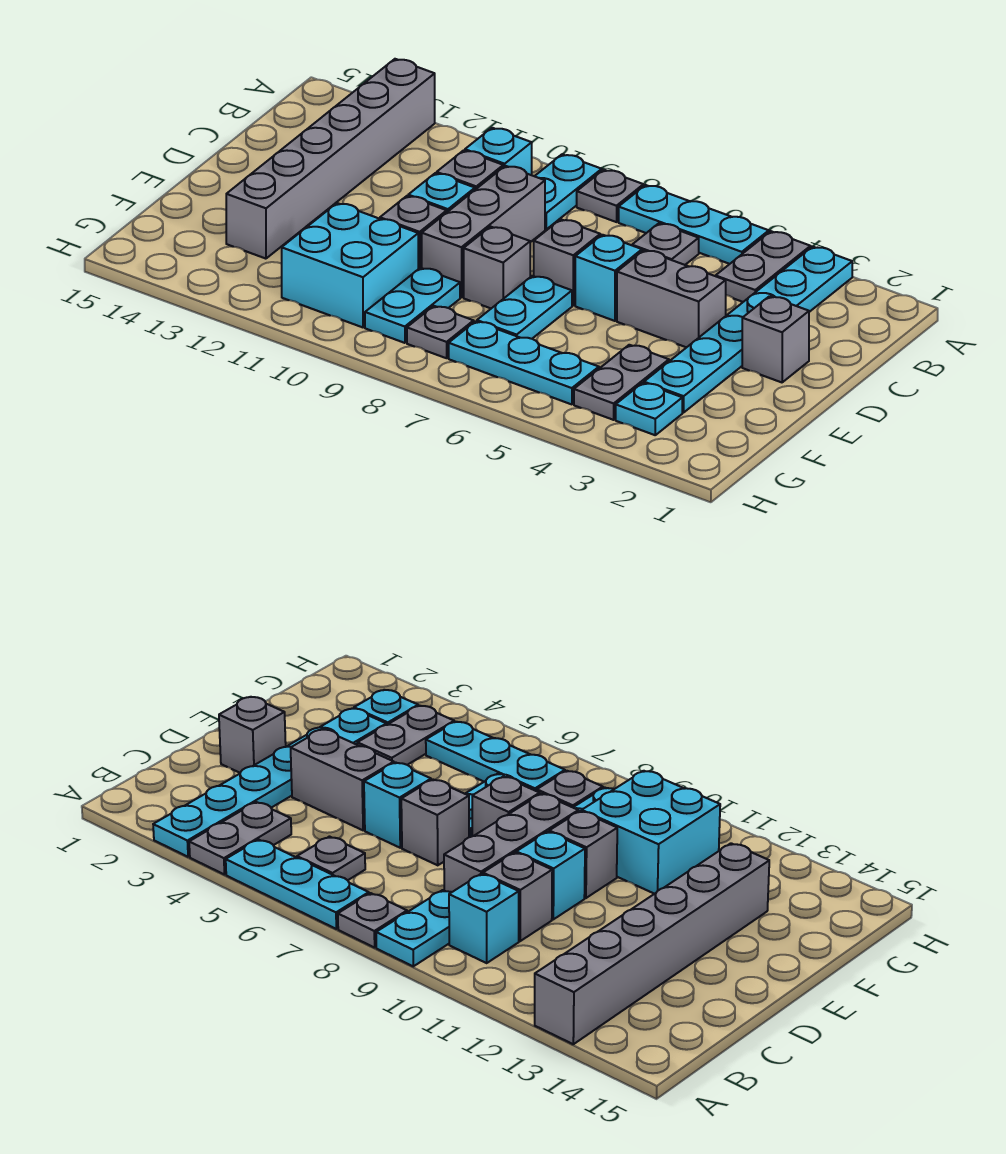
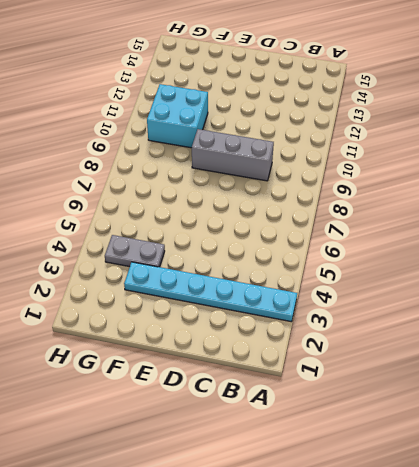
none -> grey 1x2 plate [716,231,811,302]
none -> cyan 1x3 plate [619,185,769,264]
none -> grey 1x1 plate [577,170,644,222]

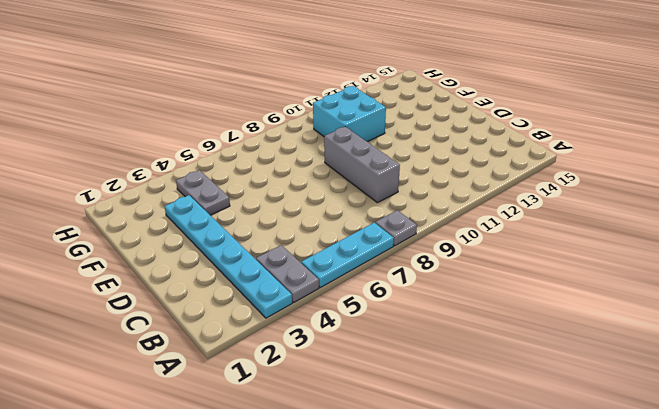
none -> cyan 1x2 plate [535,154,602,229]
none -> grey 1x6 brick [226,59,435,259]
none -> grey 1x1 plate [632,223,699,265]

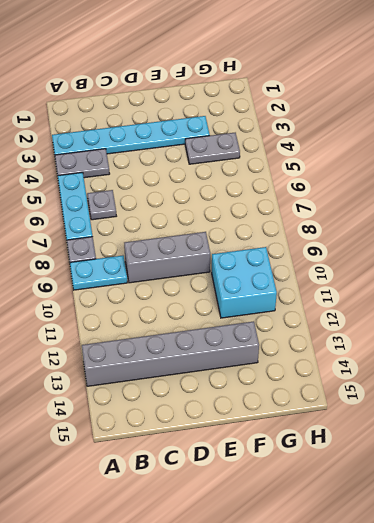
none -> cyan 1x1 brick [465,128,532,175]
none -> grey 1x1 brick [437,150,503,190]
none -> grey 1x1 brick [742,296,809,382]

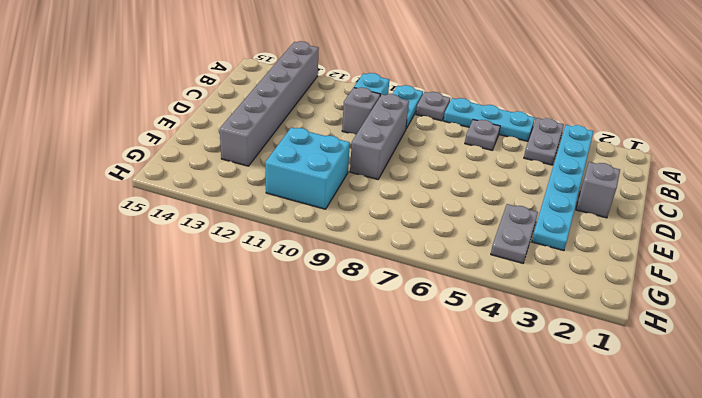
none -> grey 1x2 brick [617,250,726,347]
none -> cyan 1x1 brick [575,235,642,321]
none -> grey 1x1 brick [534,219,600,305]

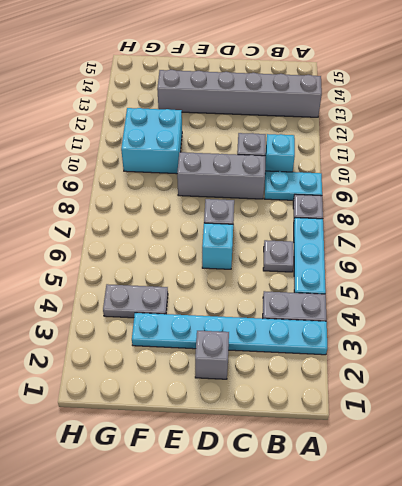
none -> grey 1x2 brick [617,250,726,347]
none -> cyan 1x1 brick [408,173,475,212]
none -> cyan 1x2 plate [477,276,572,339]

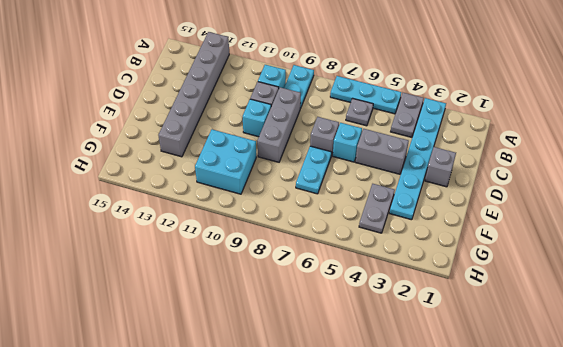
none -> grey 1x1 plate [577,170,644,222]
none -> grey 1x1 brick [464,227,530,308]
none -> grey 1x1 brick [380,196,447,269]

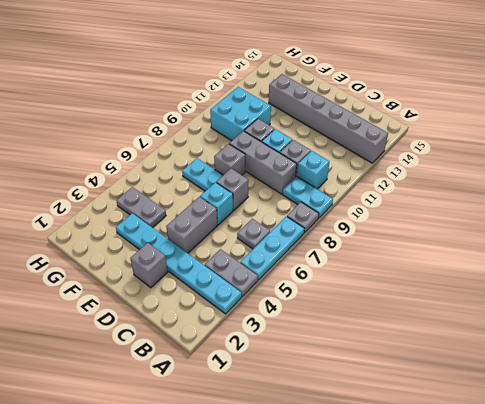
none -> cyan 1x2 plate [365,268,460,343]
none -> cyan 1x1 plate [616,383,682,435]
none -> cyan 1x3 plate [449,321,599,404]

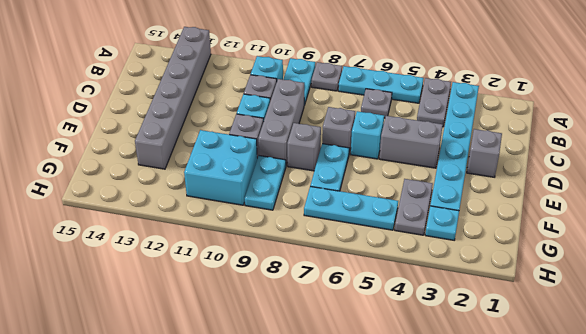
none -> grey 1x1 plate [407,306,474,358]

